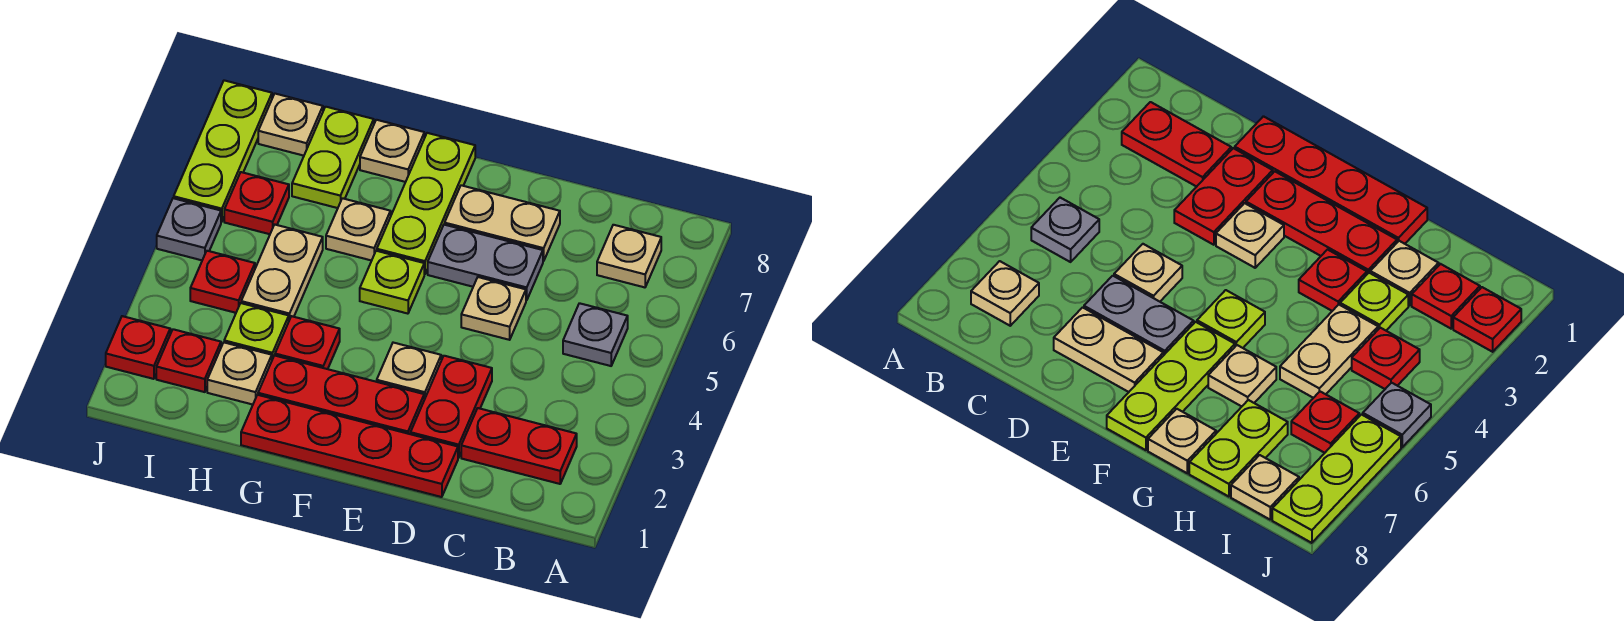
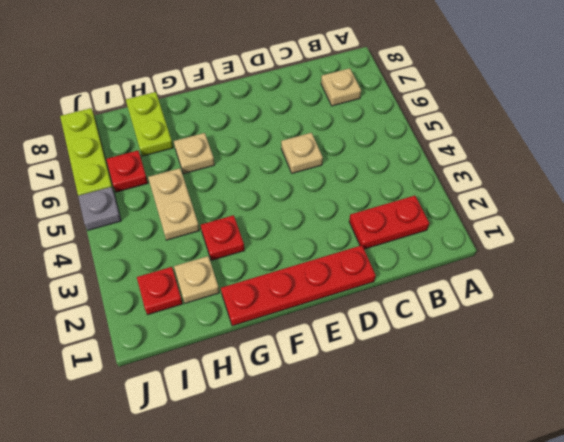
none -> grey 1x1 plate [563,303,628,366]
none -> red 1x2 plate [410,356,492,458]
none -> grey 1x2 plate [428,225,543,301]

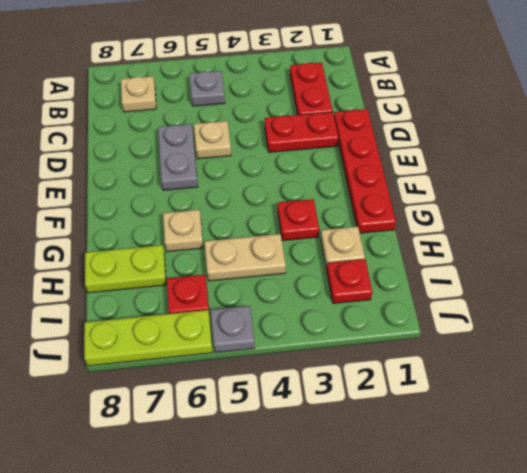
none -> tan 1x2 plate [445,185,560,261]
none -> red 1x3 plate [258,356,424,434]
none -> tan 1x1 plate [377,343,441,399]

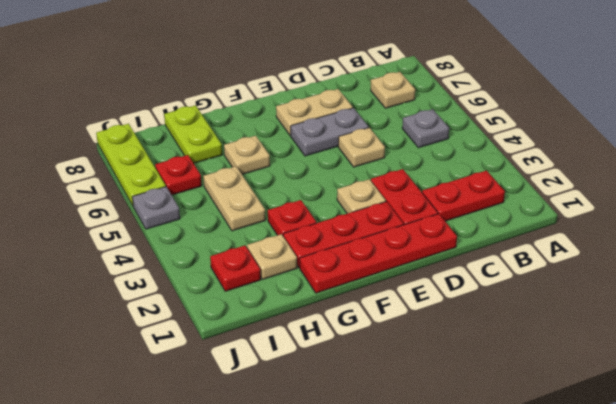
none -> lime 1x1 plate [360,251,424,314]
none -> lime 1x3 plate [377,133,475,274]
none -> tan 1x1 plate [360,120,424,182]

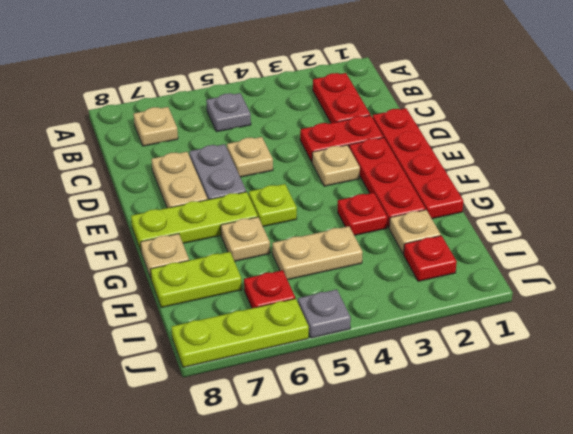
none -> lime 1x1 plate [224,303,289,359]
none -> red 1x1 plate [190,251,255,313]
none -> tan 1x1 plate [258,94,323,156]

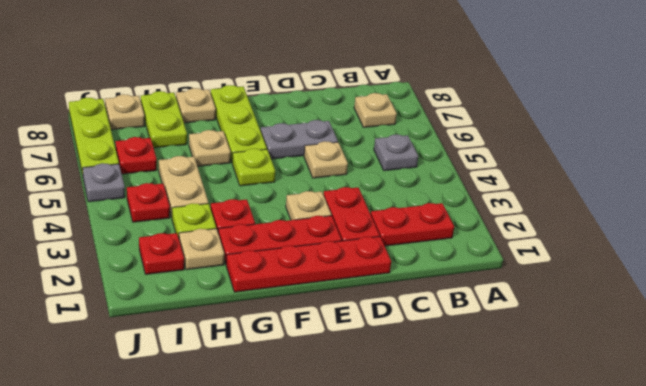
none -> tan 1x2 plate [445,185,560,261]
none -> red 1x1 plate [106,316,170,379]

